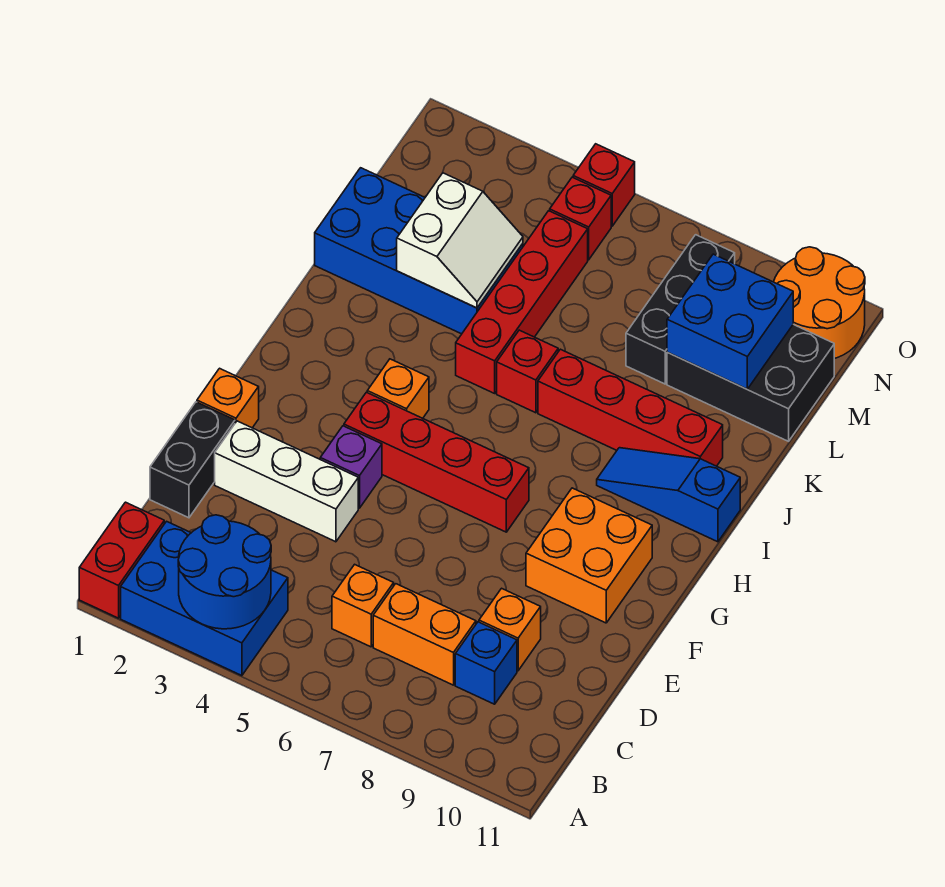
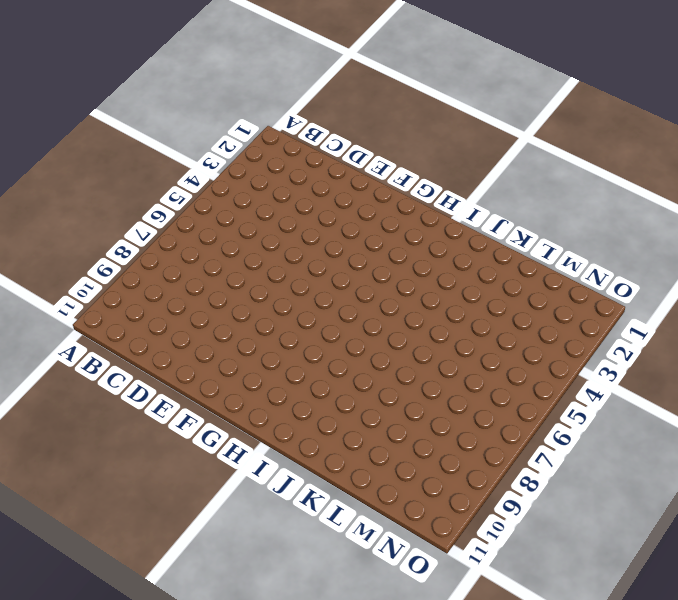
none -> red 1x2 brick [79,502,164,618]
none -> blue 2x3 brick [121,521,288,676]
none -> orange 1x1 brick [332,564,394,647]

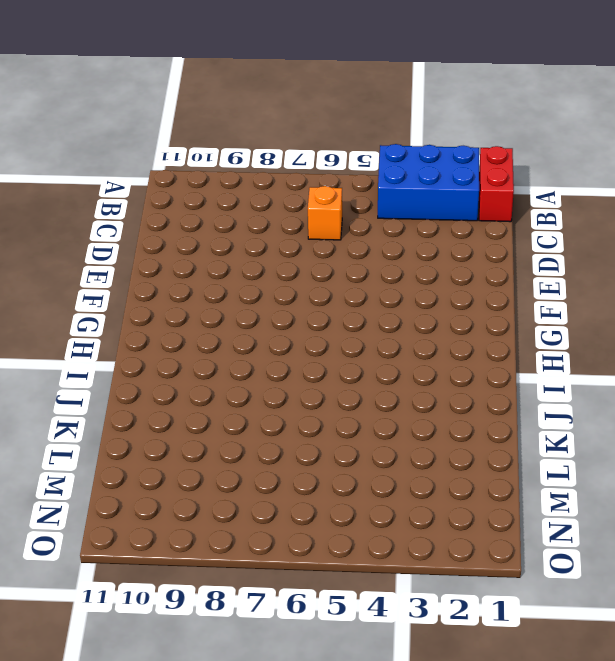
none -> orange 1x2 brick [373,584,476,685]
none -> blue 1x1 brick [455,622,517,704]
none -> black 1x2 brick [150,402,235,518]

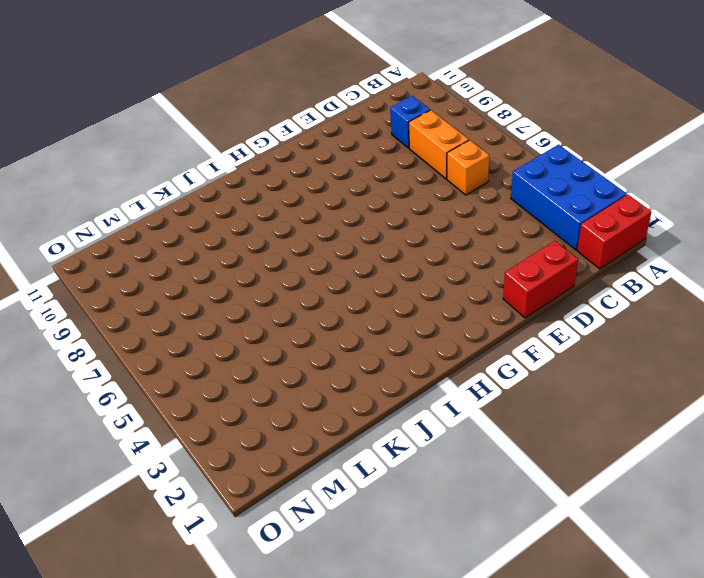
red 1x2 brick [503,241,578,318] -> black 1x2 brick [150,402,235,518]
none -> orange 1x1 brick [479,588,541,671]
none -> white 1x3 brick [215,421,358,542]
none -> orange 1x1 brick [197,368,259,428]

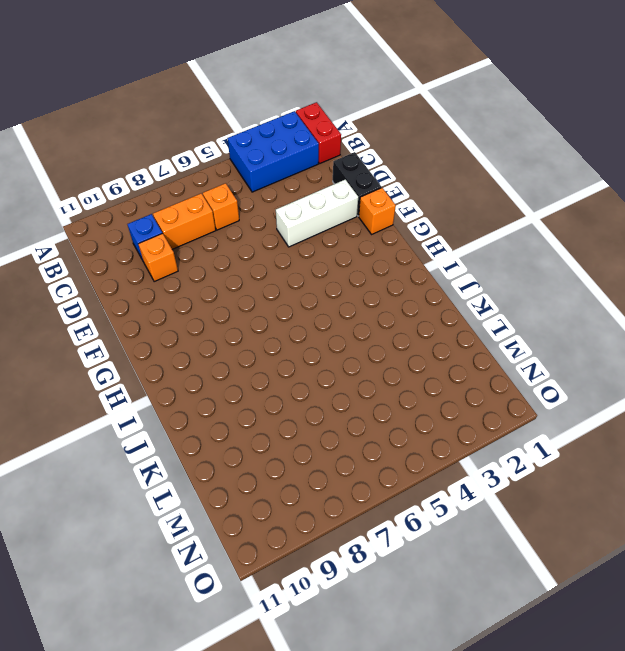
none -> purple 1x1 brick [320,426,382,508]
none -> orange 2x2 brick [526,488,652,623]
none -> red 1x4 brick [344,392,529,532]

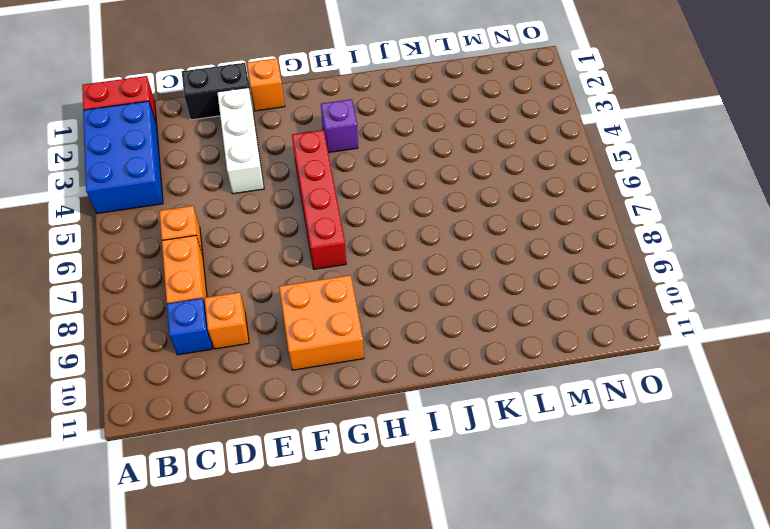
purple 1x1 brick [321,99,358,153] -> purple 1x1 brick moved to [320,426,382,508]
none -> orange 1x1 brick [367,359,429,418]
none -> blue 1x3 slope [597,448,740,542]
none -> red 1x4 brick [456,211,588,393]

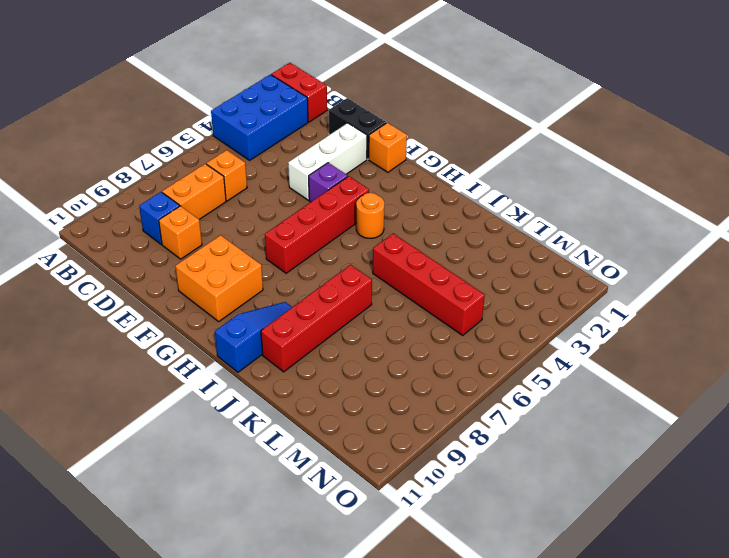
orange 1x1 round brick [356,193,384,238] -> orange 1x1 brick [367,359,429,418]
none -> red 1x1 brick [497,330,558,413]
none -> blue 2x4 brick [315,168,523,334]
none -> black 1x3 brick [626,235,735,384]

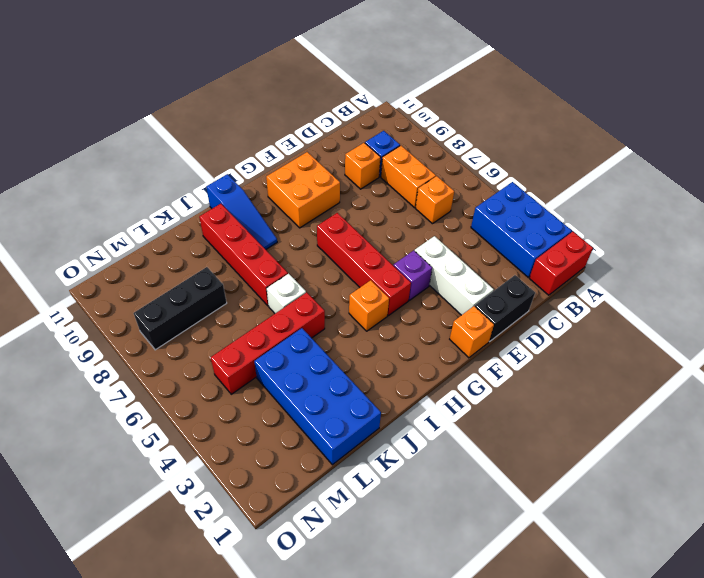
white 1x1 brick [267,274,306,313] -> red 1x1 brick [497,330,558,413]
none -> black 2x3 brick [667,324,834,441]
none -> red 1x1 brick [550,177,611,260]
none -> orange 2x2 round brick [774,247,865,359]

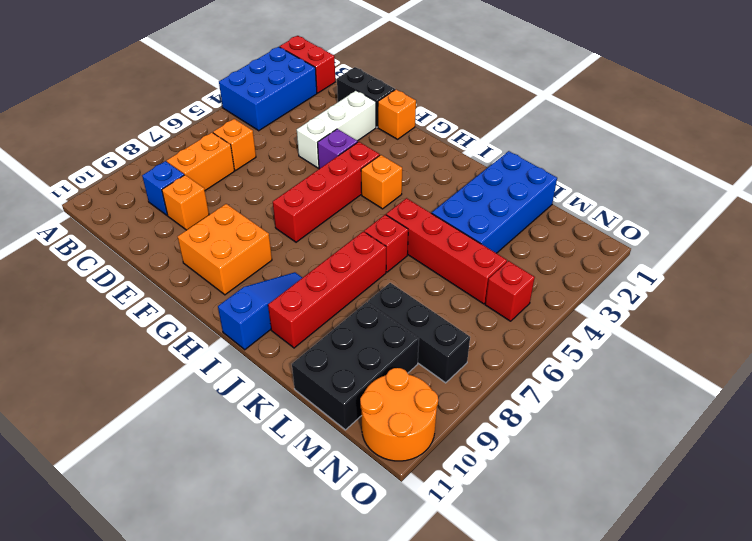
none -> red 1x1 brick [573,144,635,226]
none -> blue 2x2 round brick [178,515,271,629]
none -> white 2x2 slope [397,173,523,308]

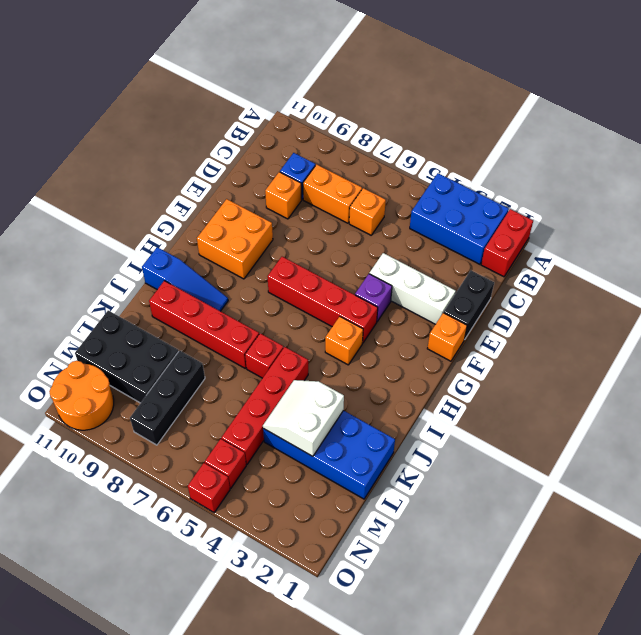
none -> blue 2x2 round brick [178,515,271,629]
none -> blue 2x2 brick [667,254,793,389]

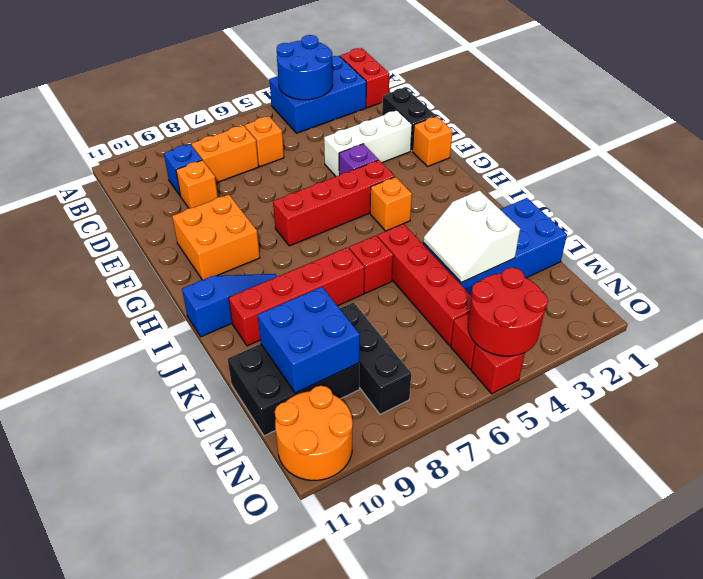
red 2x2 round brick [468,268,548,356] -> none

